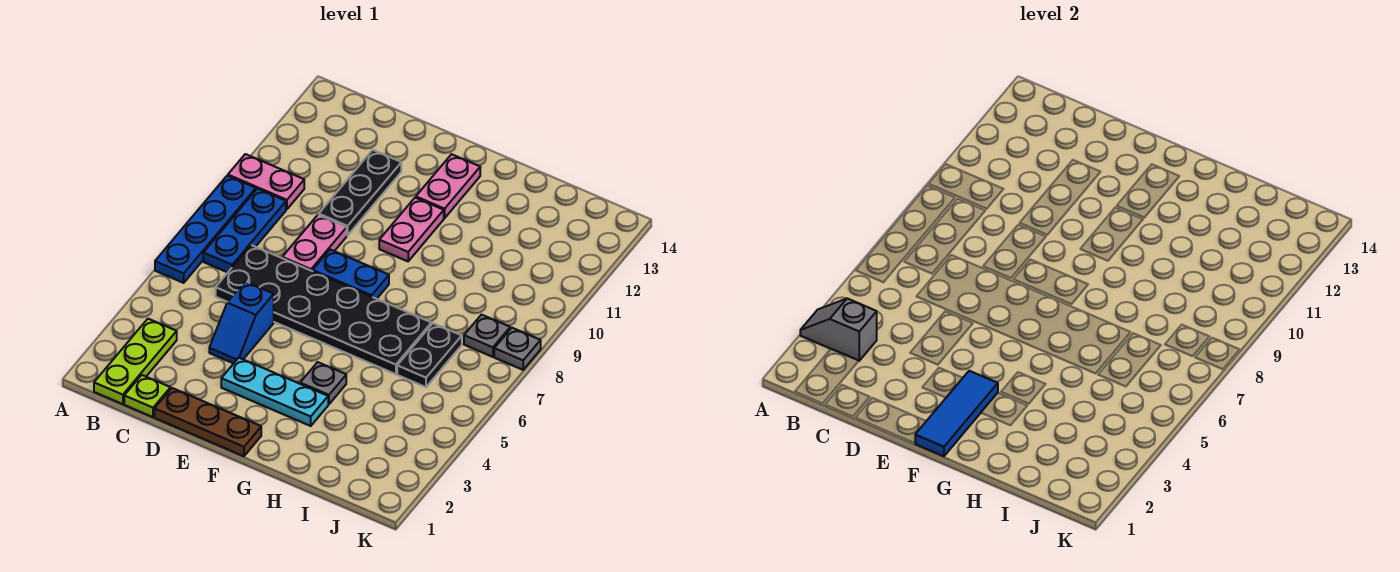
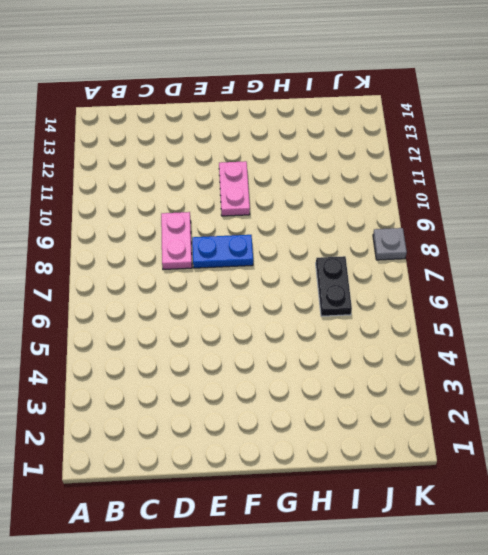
none -> blue 1x4 plate [155,176,256,283]
none -> pink 1x2 plate [228,154,304,209]
none -> lime 1x3 plate [94,319,177,404]

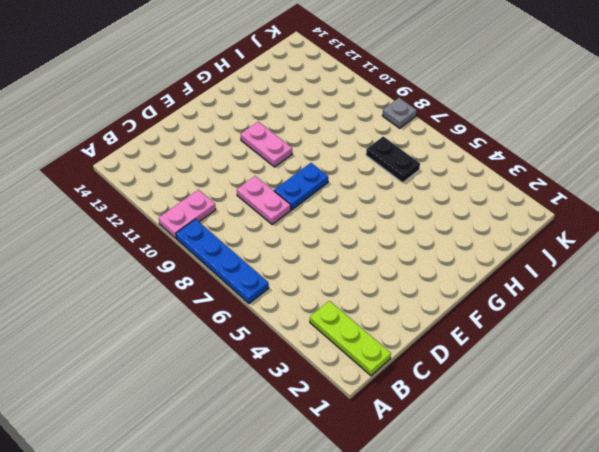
none -> blue 1x3 plate [203,189,286,272]
none -> lime 1x1 plate [124,375,171,417]
none -> black 2x6 plate [216,245,431,374]

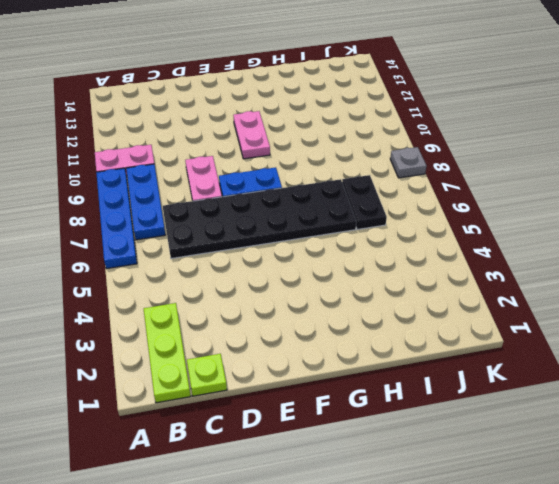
none -> brown 1x3 plate [155,388,261,456]
none -> blue 1x2 slope [209,282,274,363]
none -> black 1x3 plate [319,150,401,235]

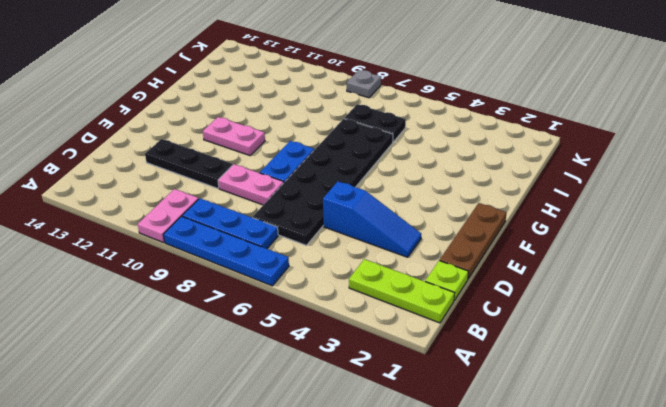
blue 1x3 slope [323,181,421,257] -> blue 1x2 slope [209,282,274,363]
none -> cyan 1x3 plate [221,358,328,426]
none -> pink 1x2 plate [416,154,480,218]
none -> grey 1x1 plate [300,362,346,404]

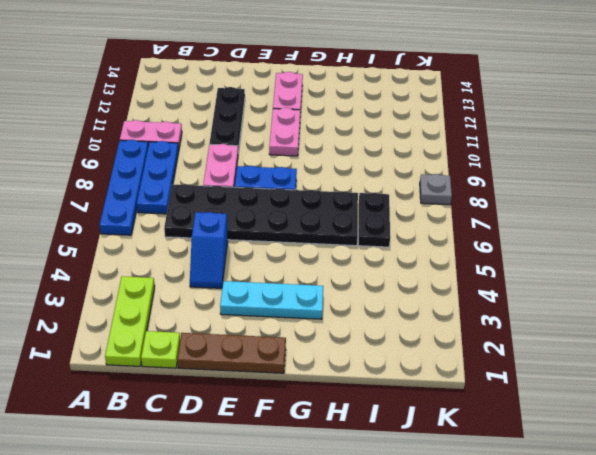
none -> grey 1x1 plate [300,362,346,404]
none -> grey 1x1 plate [464,315,510,357]
none -> grey 1x2 slope [800,298,877,361]

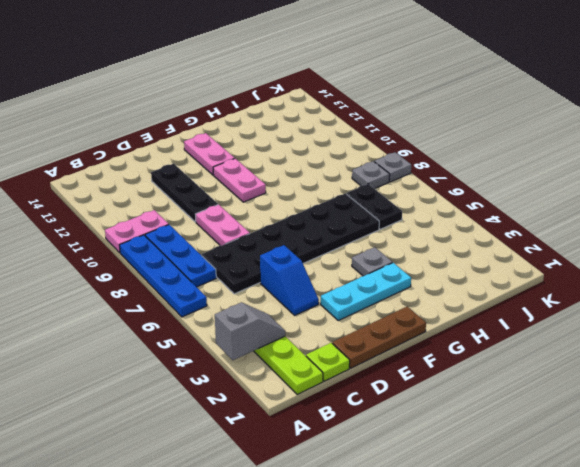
grey 1x2 slope [215,302,285,360] -> grey 1x2 slope turned to [800,298,877,361]
none -> blue 1x2 plate [313,250,389,299]
none -> blue 1x3 tile [915,371,998,456]

